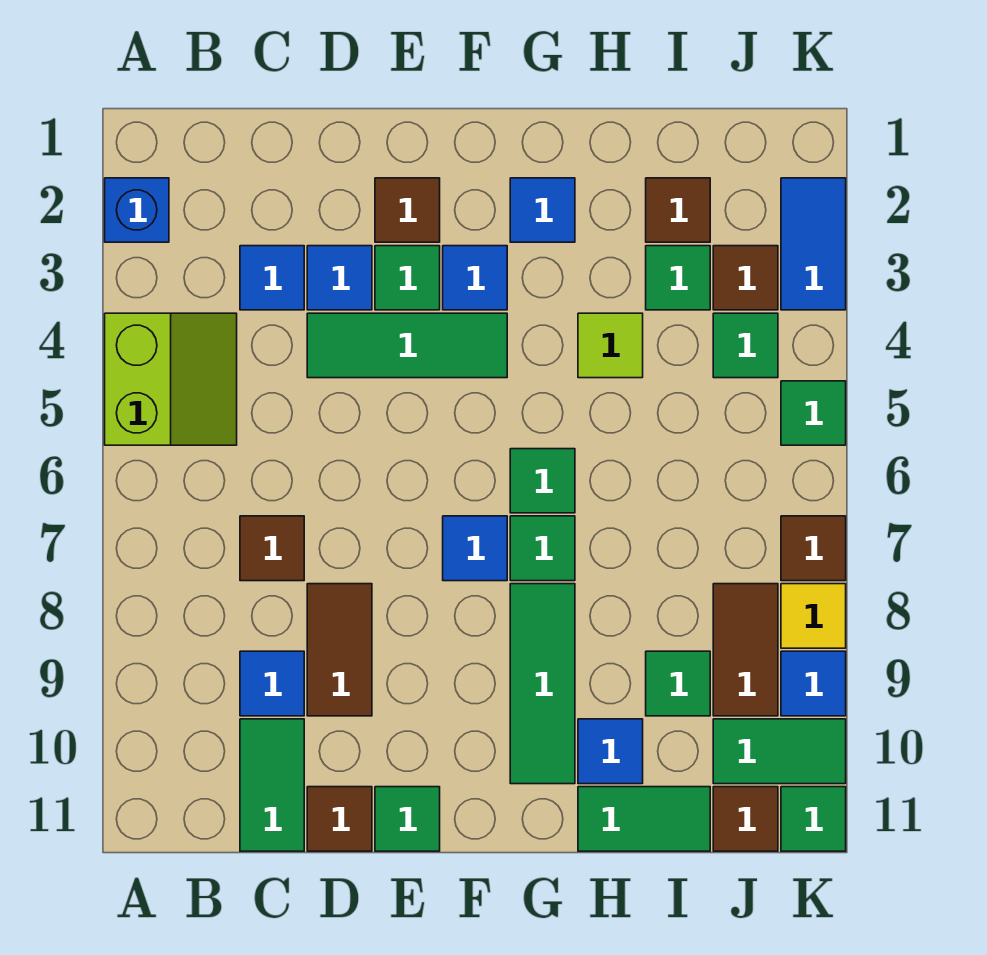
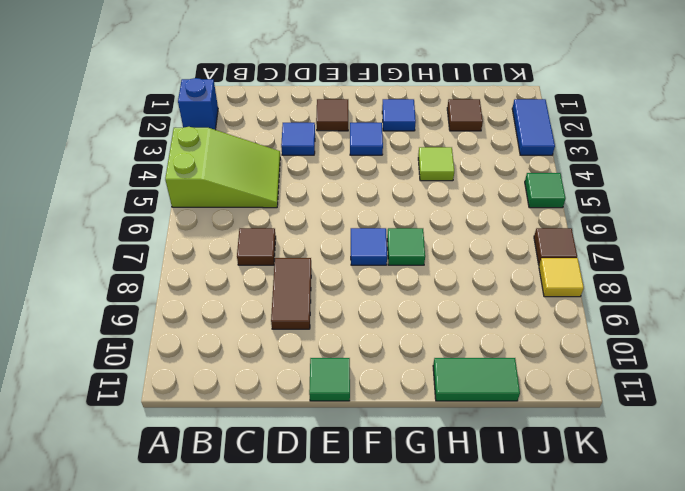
lime 2x3 slope [165,127,280,208] -> lime 2x2 slope [105,313,237,445]
none -> blue 1x1 tile [240,246,304,310]
none -> blue 1x1 tile [240,651,304,716]
none -> green 1x2 tile [240,719,304,851]
none -> green 1x3 tile [307,313,507,378]

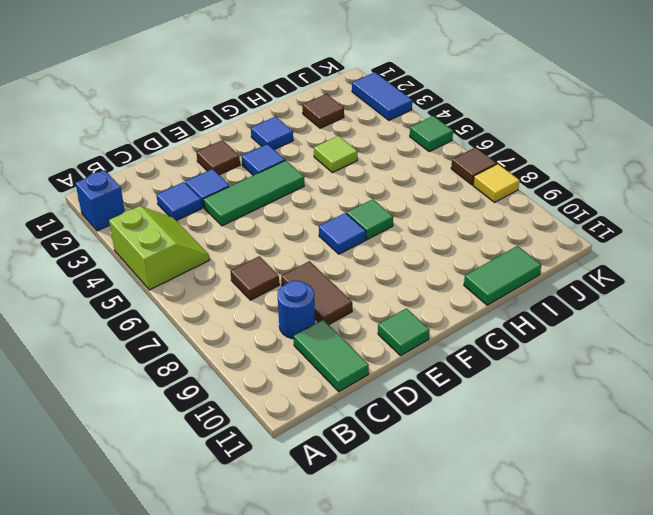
blue 1x1 round brick [278,281,315,339] -> blue 1x1 tile [240,651,304,716]
none -> brown 1x1 tile [307,787,372,851]
none -> green 1x1 tile [375,246,440,310]
none -> green 1x1 tile [510,449,575,513]
none -> green 1x3 tile [510,584,575,784]

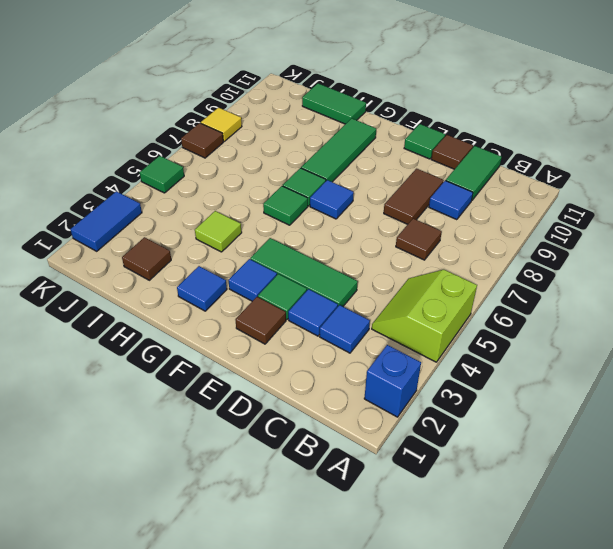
none -> blue 1x1 tile [578,719,643,784]
none -> green 1x1 tile [646,246,710,310]
none -> green 1x1 tile [646,651,710,716]
none -> brown 1x1 tile [713,246,778,310]

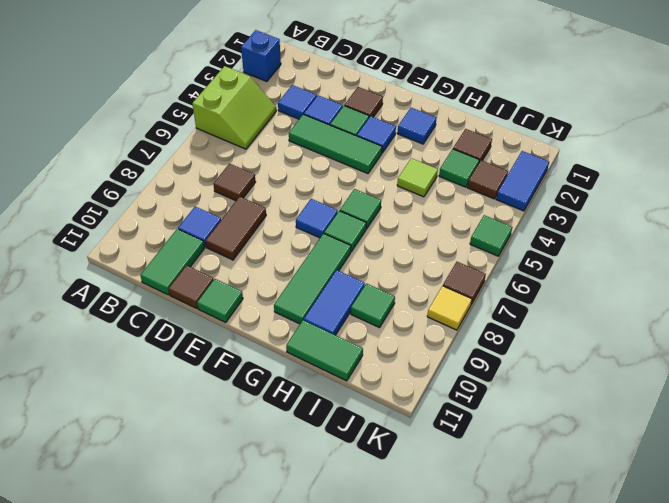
blue 1x2 tile [304,270,365,335] -> blue 1x1 tile [578,719,643,784]
none -> green 1x1 tile [713,313,778,378]
none -> brown 1x2 tile [713,584,778,716]
none -> green 1x2 tile [713,719,846,784]
none -> brown 1x1 tile [713,787,778,851]

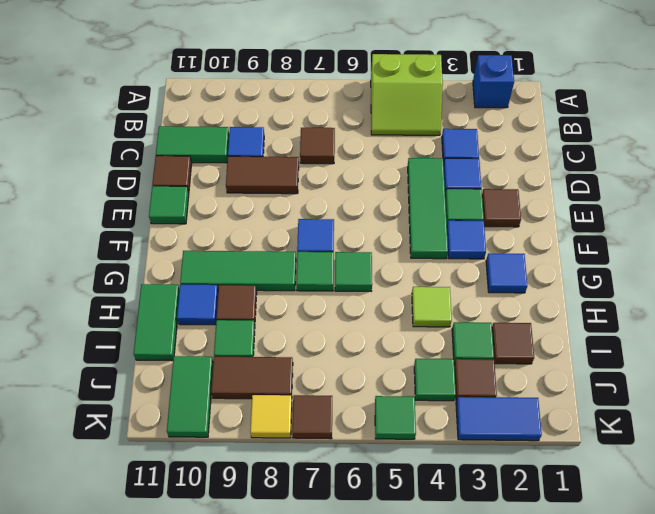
brown 1x1 tile [216,285,257,324] -> brown 1x1 tile moved to [713,787,778,851]
none -> blue 1x1 tile [781,651,846,716]
none -> green 1x1 tile [781,787,846,851]

